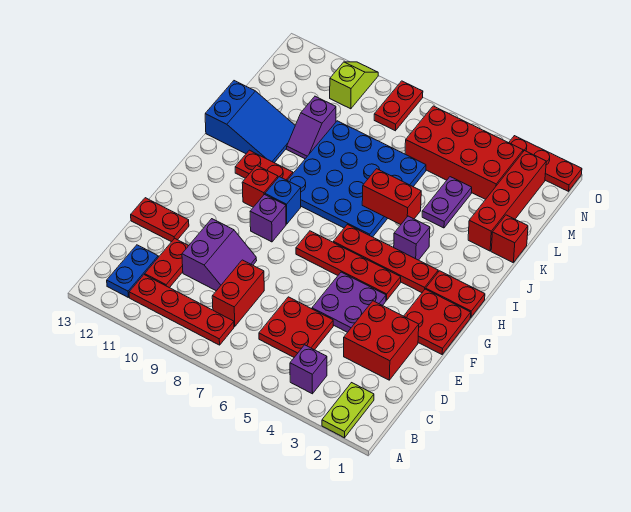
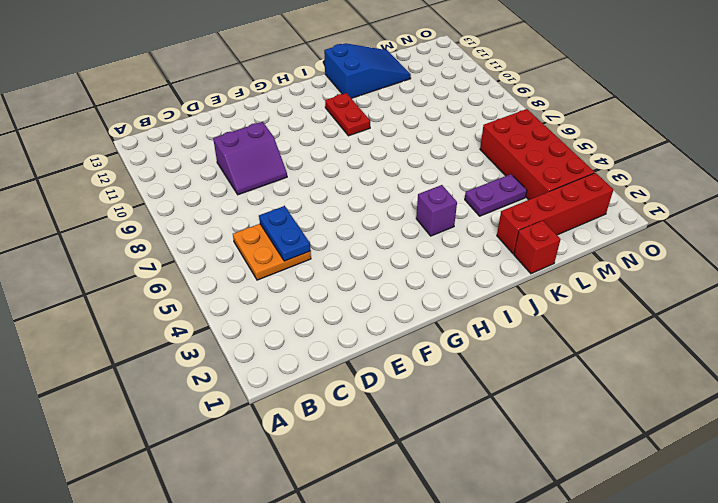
orange 2x2 plate [233,224,311,280] -> red 2x2 plate [259,297,333,357]
blue 1x2 plate [259,206,310,261] -> blue 1x2 plate turned to [107,245,158,297]
blue 2x3 slope [324,43,411,98] -> blue 2x3 slope turned to [205,81,295,163]
none -> lime 1x2 plate [322,383,374,438]
none -> purple 1x1 brick [290,345,327,394]
none -> red 1x4 plate [129,275,234,345]
none -> red 1x2 brick [212,260,264,327]

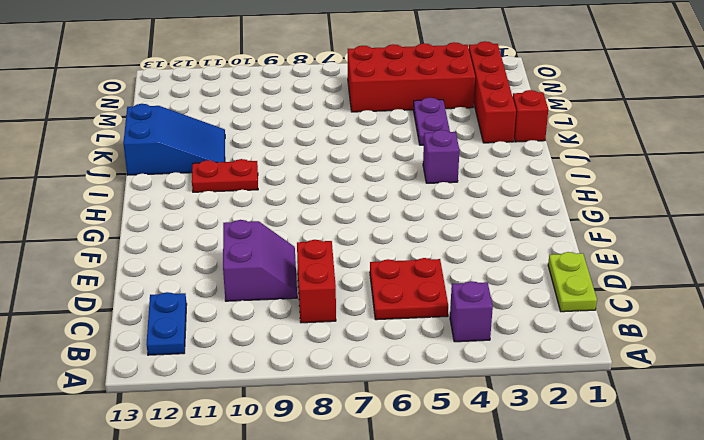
lime 1x2 plate [548,252,597,312] -> lime 1x2 plate moved to [322,383,374,438]
none -> red 1x4 plate [129,275,234,345]
none -> red 1x2 plate [145,238,189,288]
none -> red 2x2 brick [344,301,419,380]
none -> purple 2x2 plate [312,272,386,332]

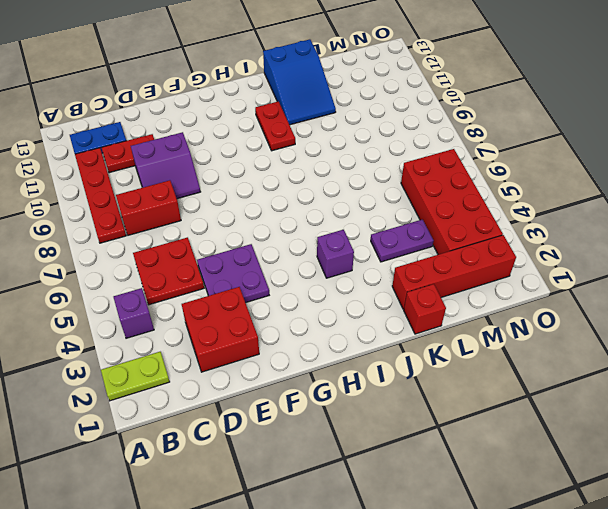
none -> red 1x2 plate [131,198,189,242]
none -> red 2x2 plate [404,289,471,354]
none -> red 1x4 plate [296,231,401,300]
none -> purple 1x1 brick [250,194,286,242]

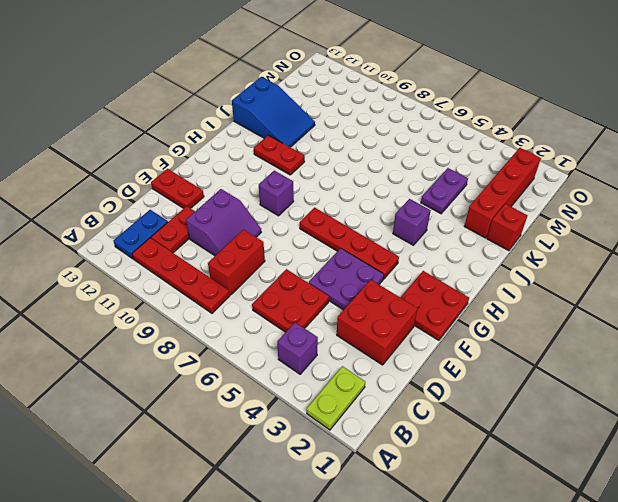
none -> red 1x2 plate [426,271,485,317]
none -> red 1x4 plate [333,224,438,293]
none -> blue 1x1 brick [265,177,301,224]
none -> red 1x1 brick [242,165,278,207]

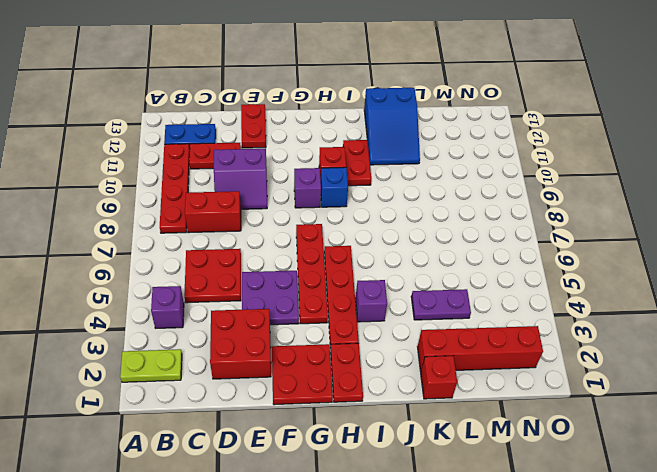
none -> blue 4x4 plate [287,121,426,237]
none -> purple 1x2 slope [287,96,336,159]
none -> red 2x4 brick [405,106,523,199]
none -> red 1x2 plate [374,81,423,131]

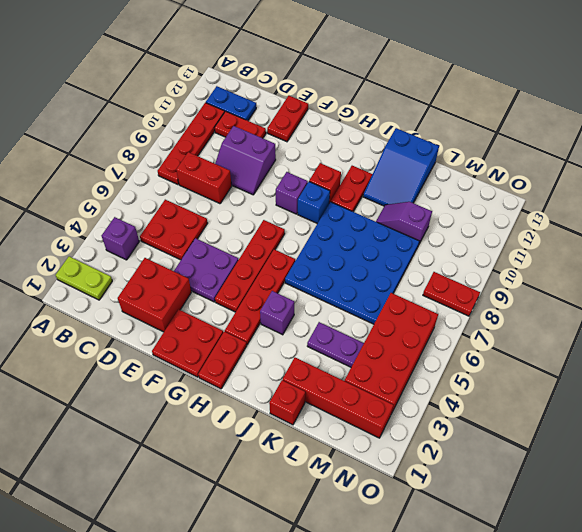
none -> lime 1x2 slope [330,62,378,109]
none -> red 1x3 plate [509,136,582,191]
none -> red 1x2 brick [362,169,421,225]

